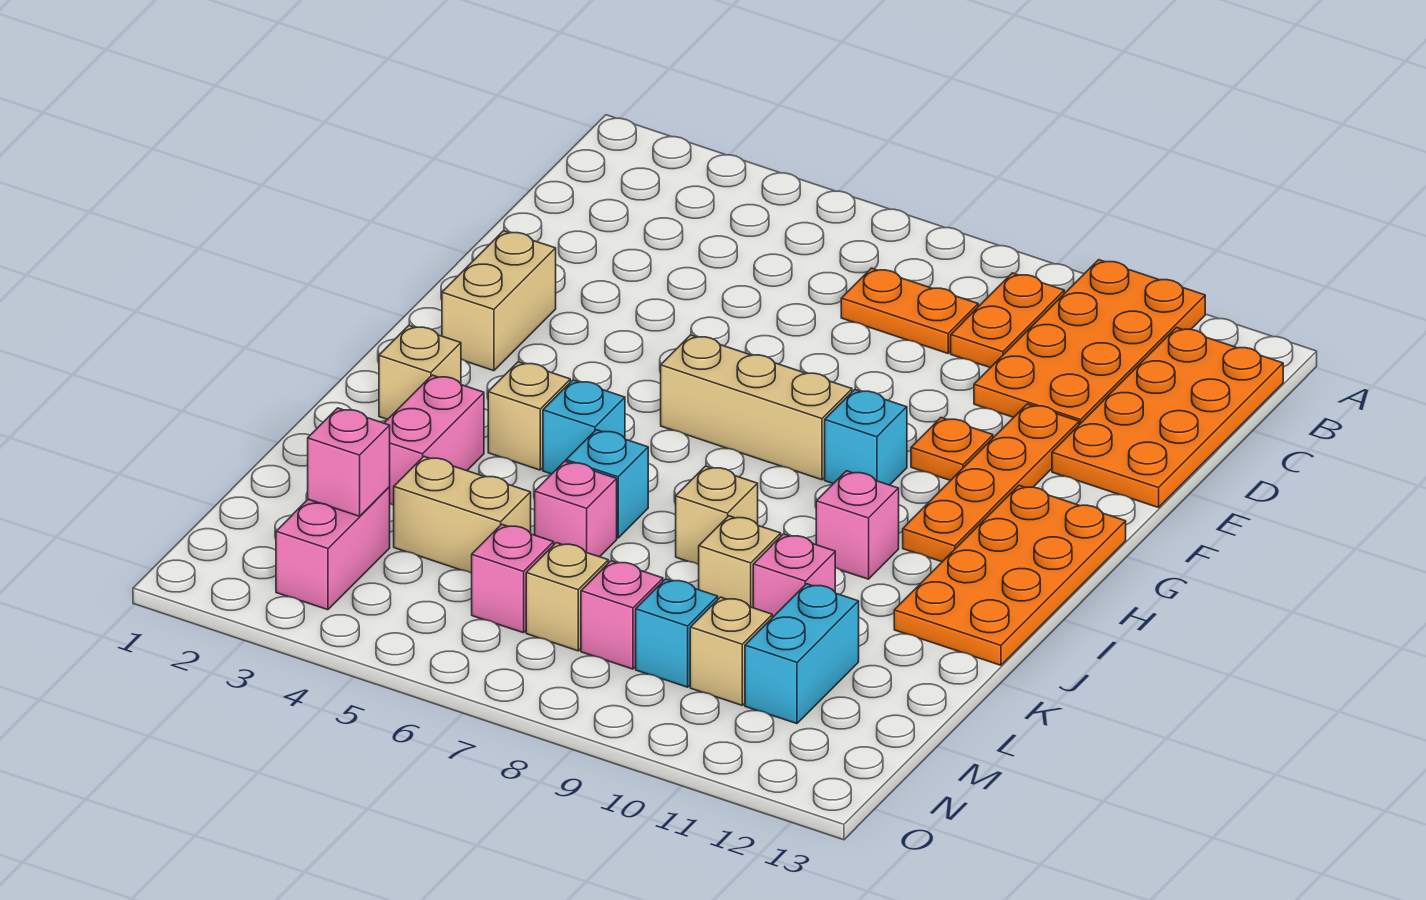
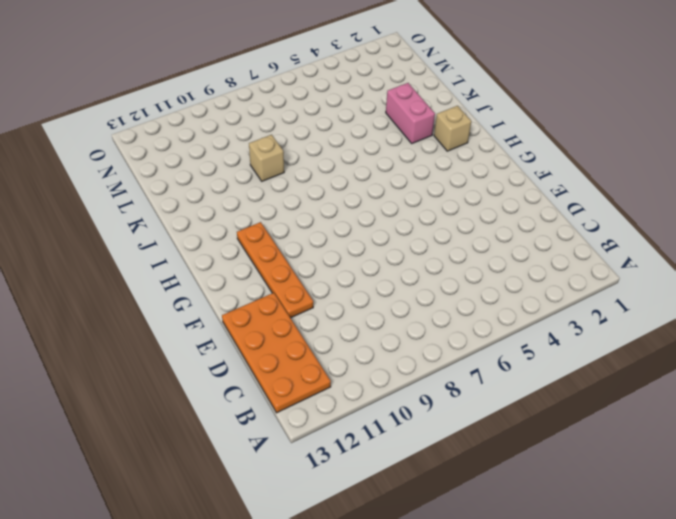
none -> orange 2x4 plate [974,260,1205,425]
none -> orange 1x2 plate [951,273,1064,368]
none -> orange 1x2 plate [841,268,978,353]

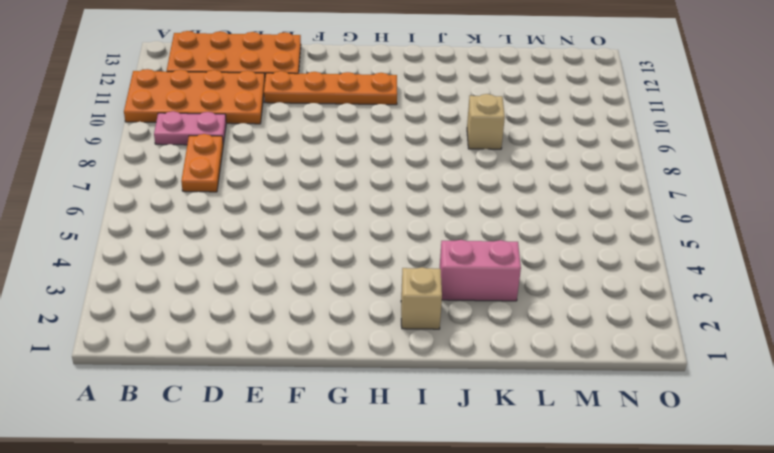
pink 1x2 plate [154,111,226,145] -> orange 1x2 plate [951,273,1064,368]
none -> tan 1x2 brick [442,231,556,371]
none -> orange 1x1 plate [911,418,993,481]
none -> tan 1x3 brick [661,335,852,480]

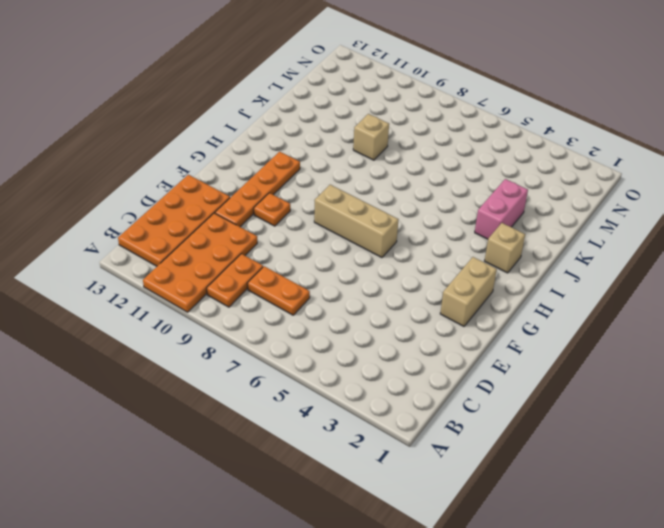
none -> cyan 1x1 brick [825,390,907,485]
none -> orange 2x4 plate [894,485,1126,665]
none -> tan 1x1 brick [488,362,570,470]

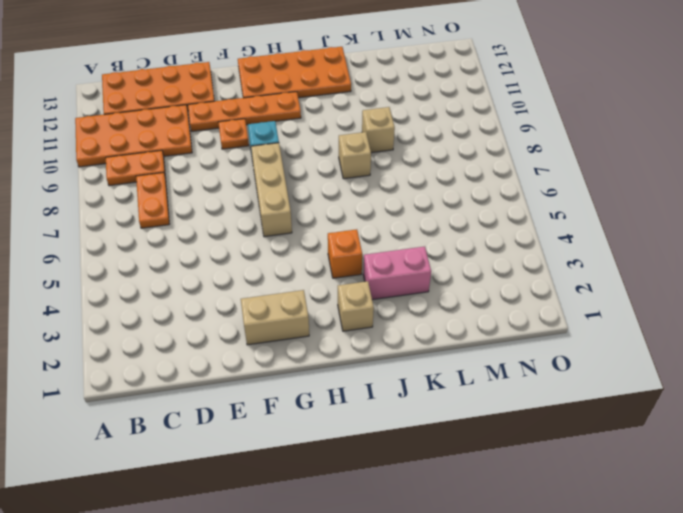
orange 1x1 brick [328,229,362,278] -> tan 1x1 brick [488,362,570,470]
none -> cyan 1x1 brick [543,380,625,474]
none -> pink 1x1 brick [816,471,899,579]
none -> cyan 1x1 brick [566,430,648,538]

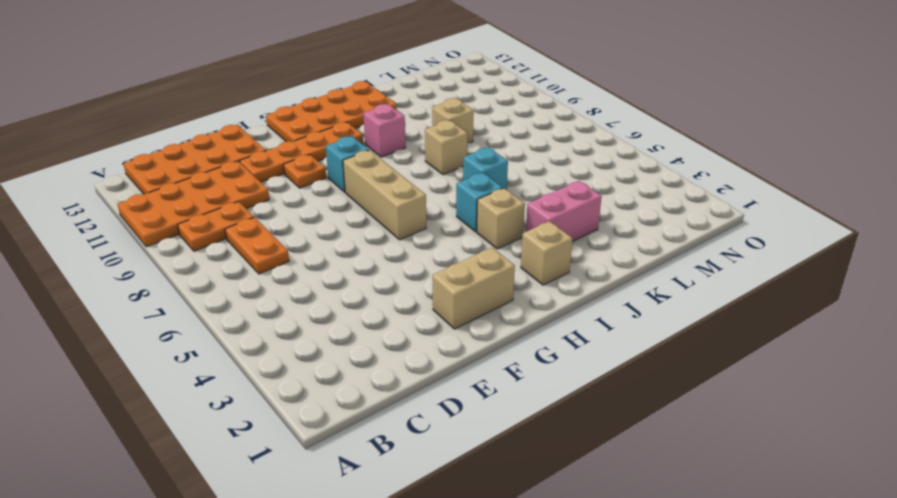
none -> pink 1x1 brick [535,461,617,557]
none -> pink 1x1 brick [753,534,835,618]
none -> tan 1x2 brick [394,457,531,573]

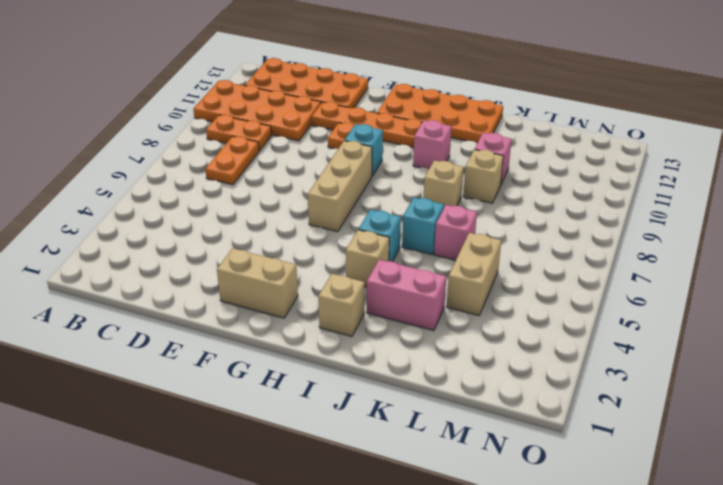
none -> cyan 1x2 brick [745,584,859,724]
none -> pink 1x2 brick [276,487,390,610]
none -> pink 1x1 brick [472,524,554,633]

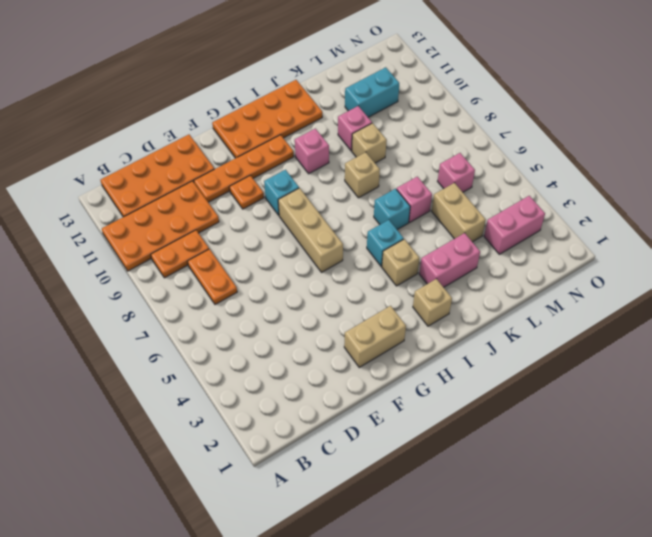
none -> tan 1x1 brick [526,543,608,651]
none -> pink 1x1 brick [581,561,663,669]
none -> cyan 1x1 brick [636,579,718,687]

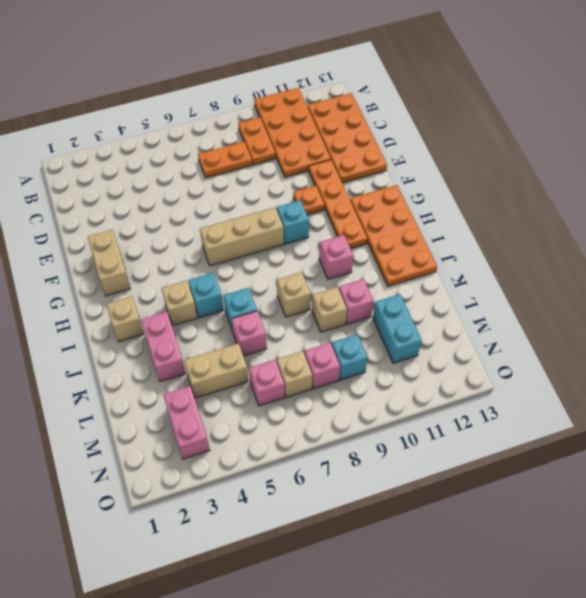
none -> tan 1x1 brick [690,597,772,705]
none -> pink 1x1 brick [308,408,390,516]

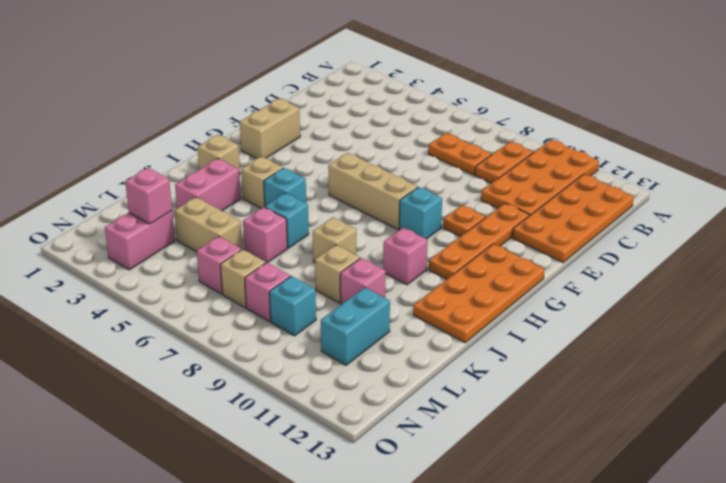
none -> tan 1x1 brick [690,597,772,705]

